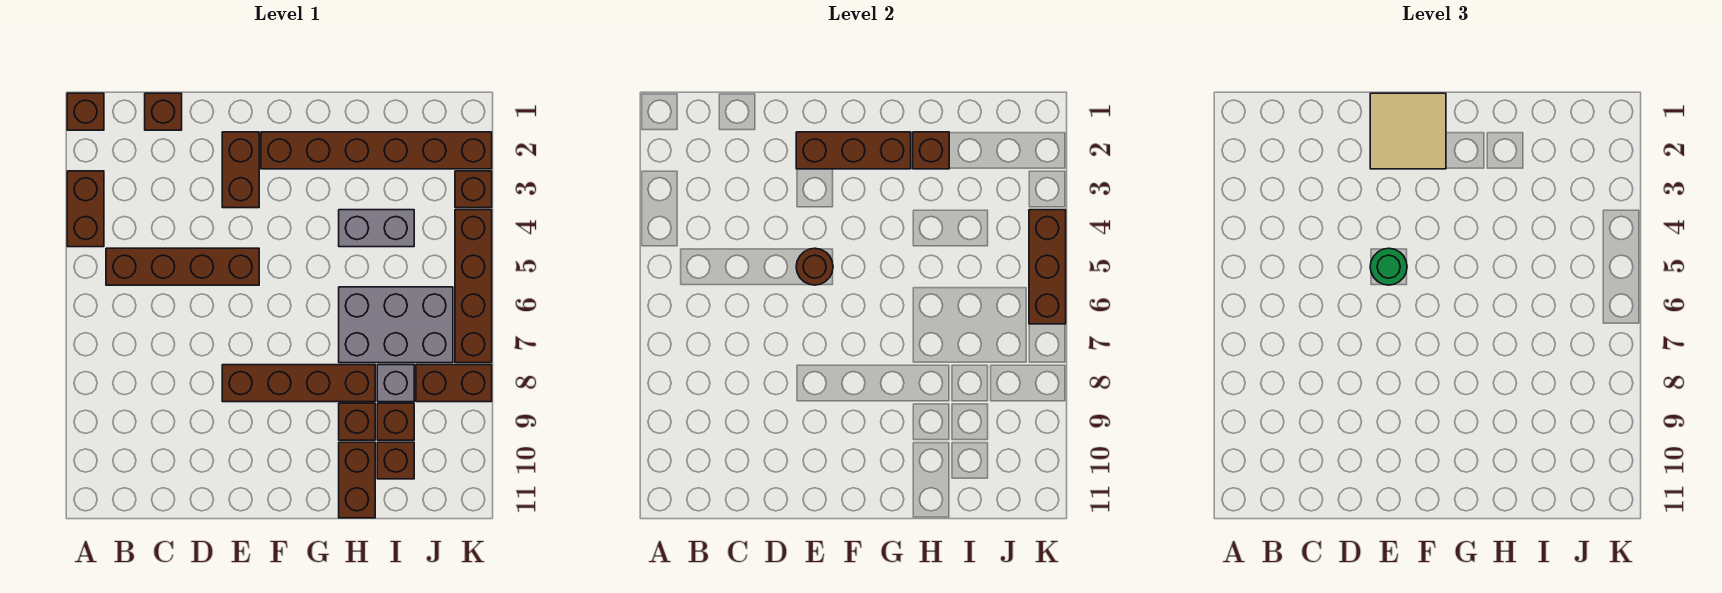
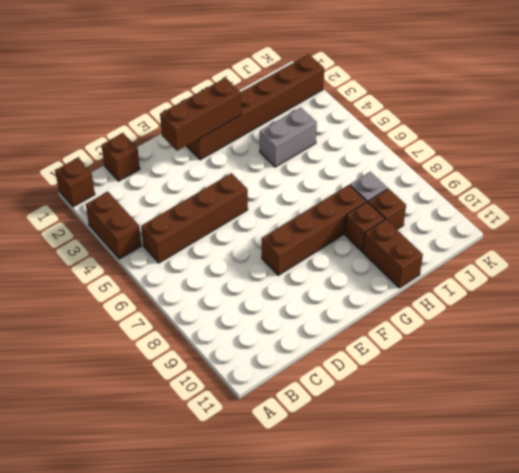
none -> brown 1x2 brick [222,132,259,208]
none -> grey 2x3 brick [339,287,453,363]
none -> brown 1x1 brick [377,442,414,479]

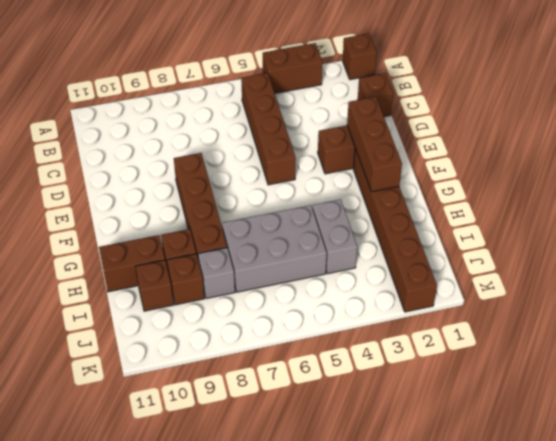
grey 2x3 brick [222,205,327,292] -> grey 2x3 brick turned to [339,287,453,363]
none -> brown 1x2 brick [416,365,492,402]
none -> brown 1x1 brick [455,171,492,208]
none -> brown 1x4 brick [455,210,492,363]

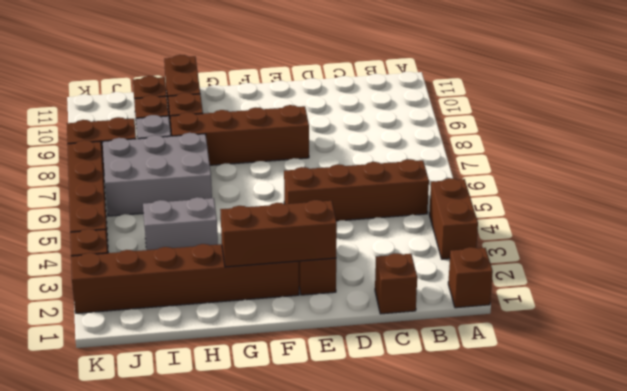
none -> brown 1x1 round brick [796,248,833,285]
none -> brown 1x1 brick [913,132,949,169]
none -> brown 1x3 brick [1029,210,1066,324]

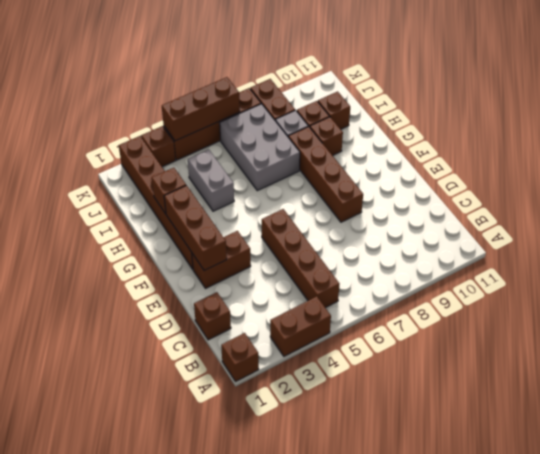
none -> brown 1x2 brick [339,442,375,518]
none -> brown 1x1 round brick [796,248,833,285]
none -> tan 2x2 tile [1370,93,1446,169]

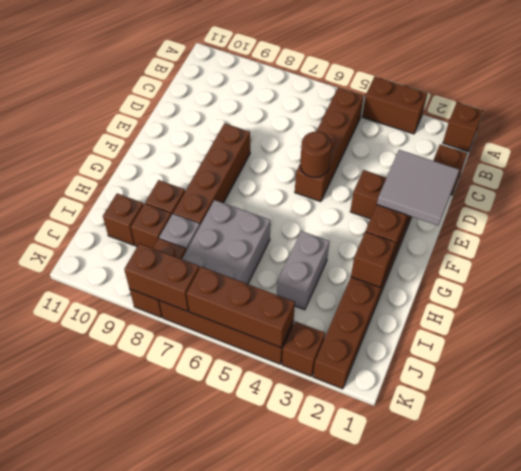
grey 2x2 tile [377,150,459,226] -> tan 2x2 tile [1370,93,1446,169]
brown 1x2 brick [124,243,199,311] -> brown 1x2 brick moved to [339,442,375,518]
none -> green 1x1 round brick [1370,248,1407,285]

